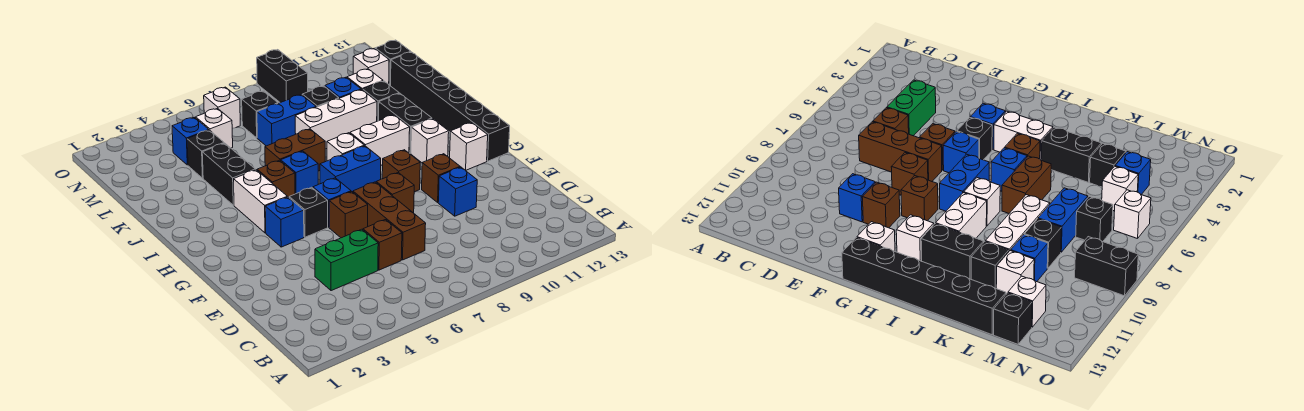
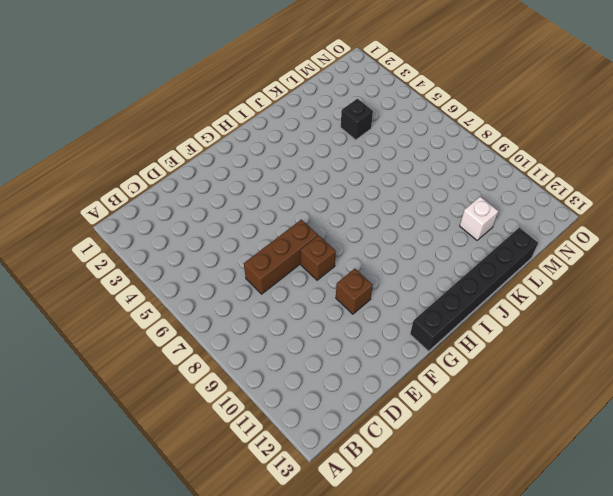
none -> green 1x2 brick [315,229,378,291]
none -> brown 1x1 brick [363,220,402,270]
none -> blue 1x1 brick [438,167,477,216]
none -> brown 1x1 brick [329,192,368,238]

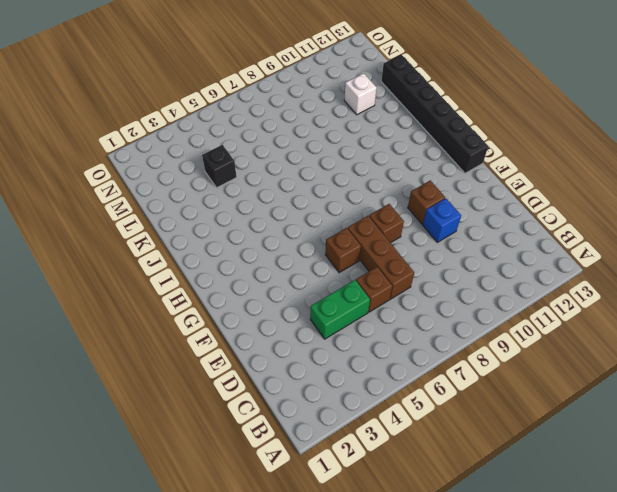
none -> blue 1x1 brick [265,197,304,247]
none -> black 1x1 brick [289,187,328,237]
none -> blue 1x1 brick [313,178,351,227]
none -> brown 1x1 brick [382,150,420,192]

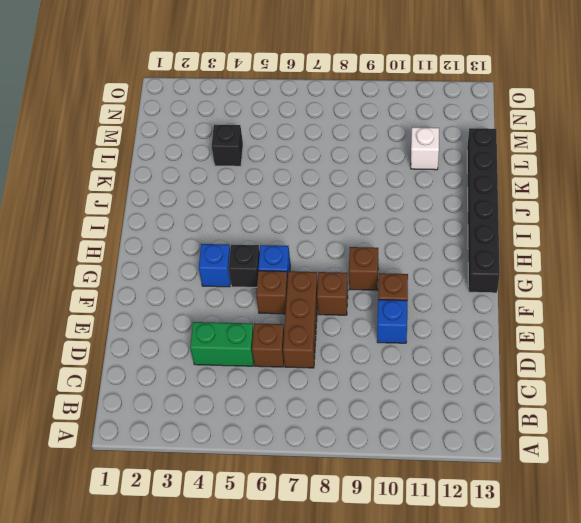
none -> white 1x1 brick [450,123,488,170]
none -> white 1x2 brick [234,170,287,233]
none -> blue 1x2 brick [320,146,381,192]
none -> white 1x1 brick [411,119,449,163]

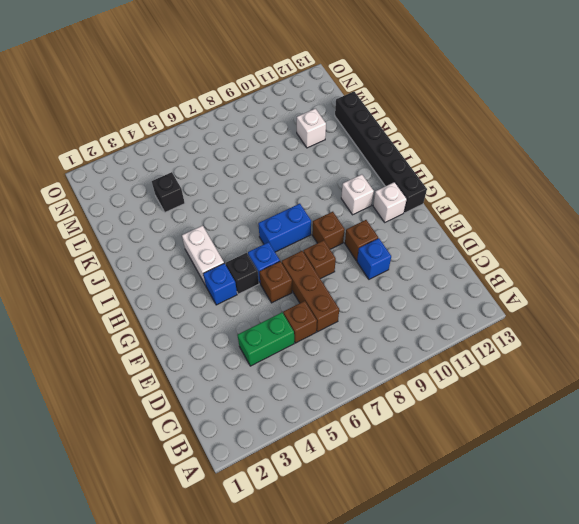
none -> brown 1x1 brick [257,160,295,197]
none -> blue 1x1 brick [281,151,318,194]
none -> white 1x1 brick [327,133,364,161]
none -> white 1x2 brick [350,115,410,165]

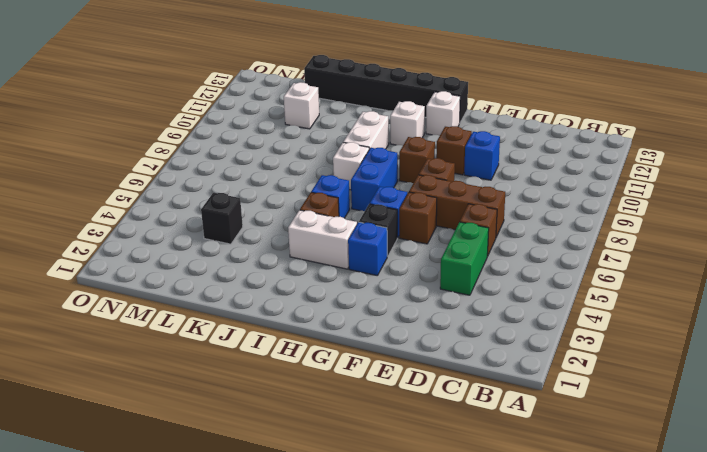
none -> black 1x2 brick [379,93,432,153]
none -> black 1x2 brick [202,143,255,205]
none -> brown 1x2 brick [265,129,325,171]
none -> white 1x3 brick [295,90,377,149]

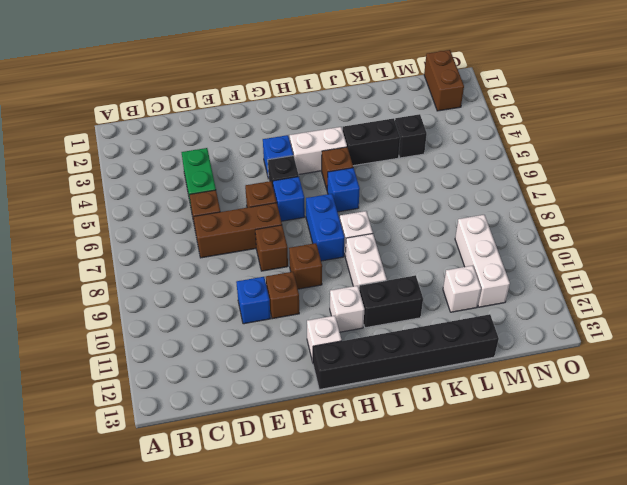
white 1x3 brick [455,215,510,307] -> white 1x3 brick moved to [295,90,377,149]
brown 1x2 brick [424,50,464,111] -> brown 1x2 brick moved to [265,129,325,171]
none -> black 1x1 brick [363,81,399,121]
none -> blue 1x2 brick [257,95,316,146]
none -> black 1x1 brick [302,86,339,107]
none -> blue 1x1 brick [325,77,361,98]

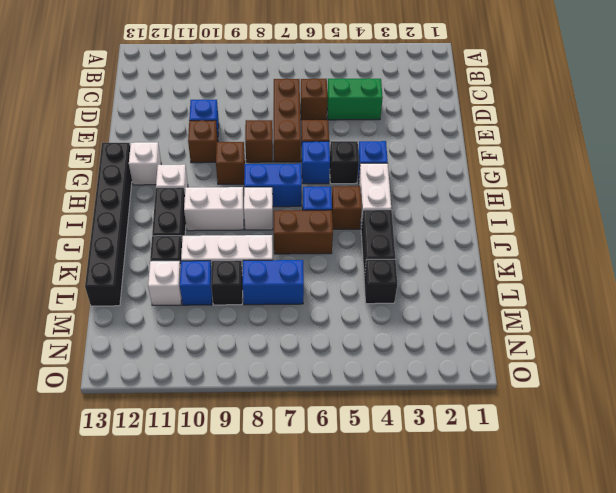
none -> blue 1x1 brick [172,117,208,165]
none -> white 1x1 brick [196,108,233,148]
none -> black 1x1 brick [242,91,278,138]
none -> white 1x1 brick [353,48,389,84]

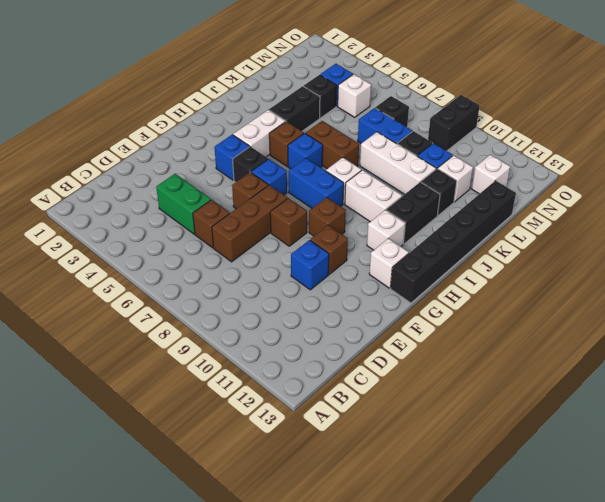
none -> black 1x1 brick [375,40,411,86]
none -> white 1x1 brick [204,87,240,129]

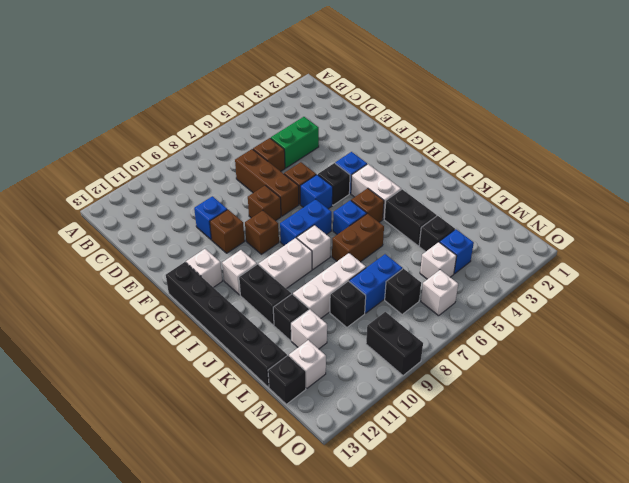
none -> blue 1x1 brick [325,77,361,98]

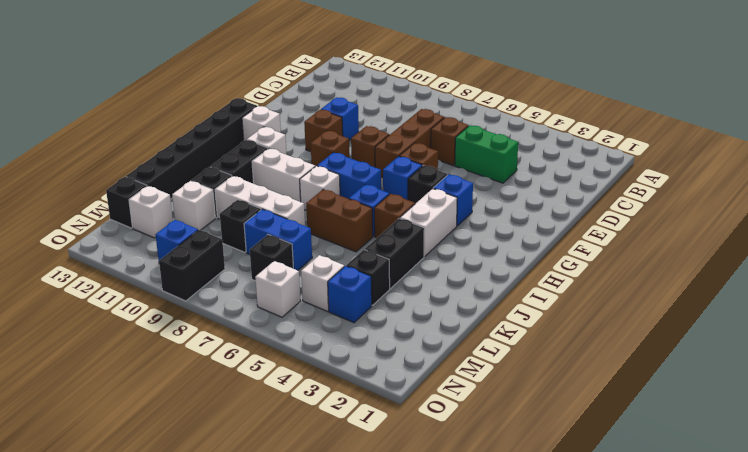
blue 1x1 brick [156,220,198,260] -> blue 1x1 brick moved to [325,77,361,98]

